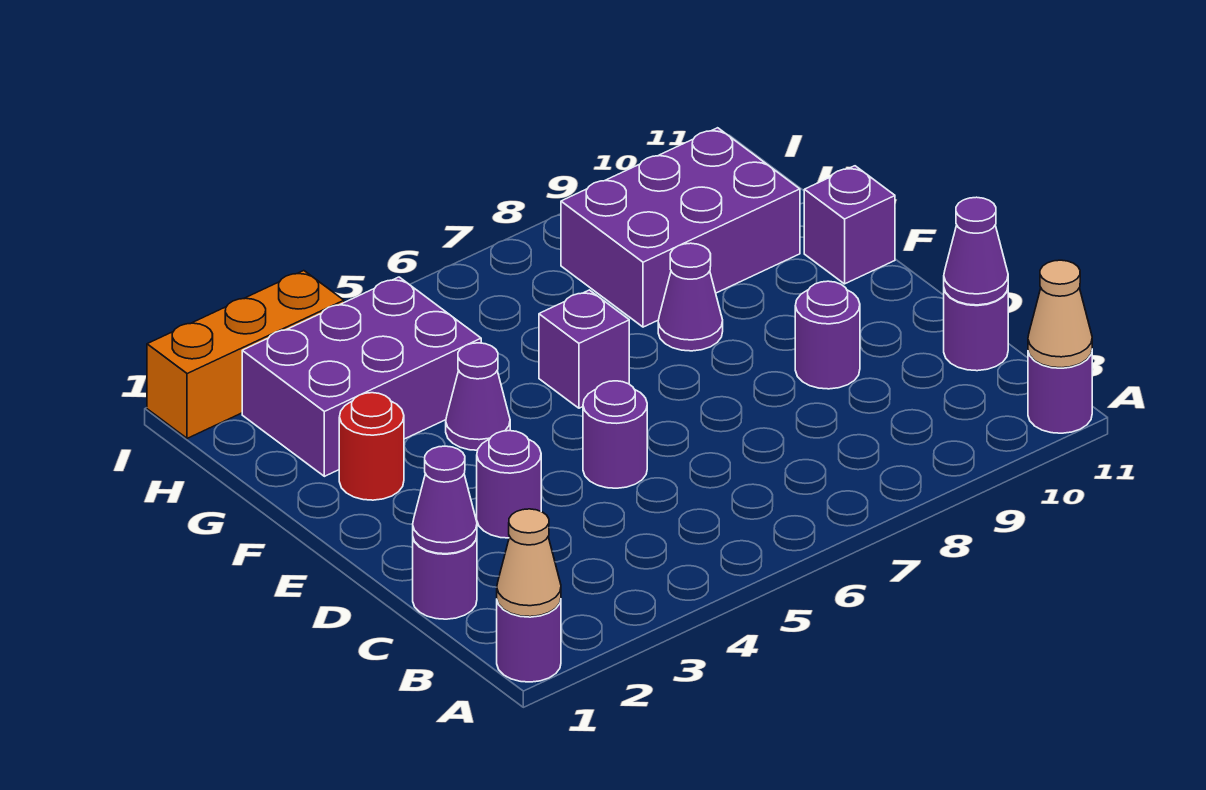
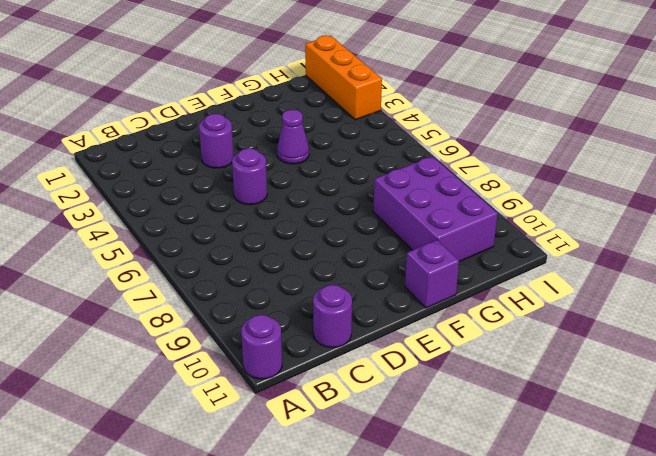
none -> purple 1x1 round brick [497,600,561,682]
none -> purple 1x1 round brick [413,537,477,619]
none -> purple 1x1 round brick [795,281,860,389]

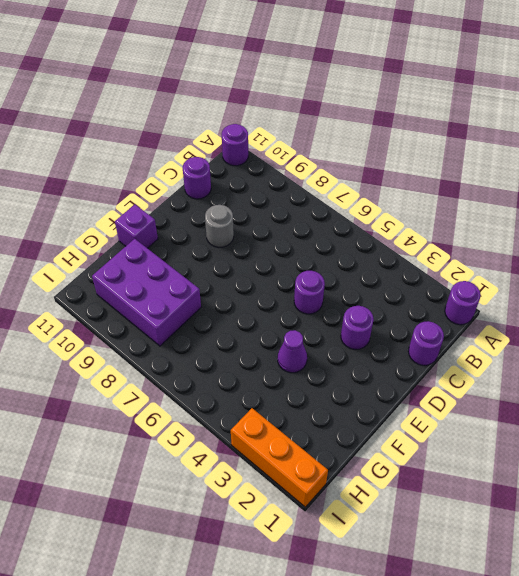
grey 1x1 round brick [205,205,234,247] -> purple 1x1 round brick [795,281,860,389]
none -> red 1x1 round brick [339,393,404,500]
none -> purple 1x1 brick [539,290,629,408]
none -> purple 1x1 cone [658,243,723,351]

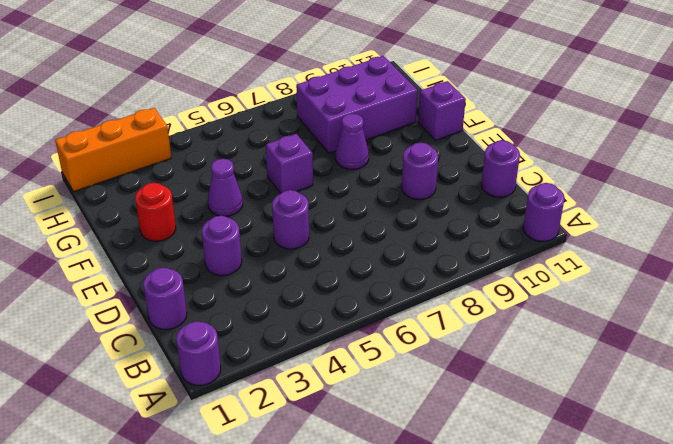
none -> purple 2x3 brick [242,277,481,476]
none -> tan 1x1 cone [497,509,561,617]
none -> tan 1x1 cone [1028,260,1092,368]

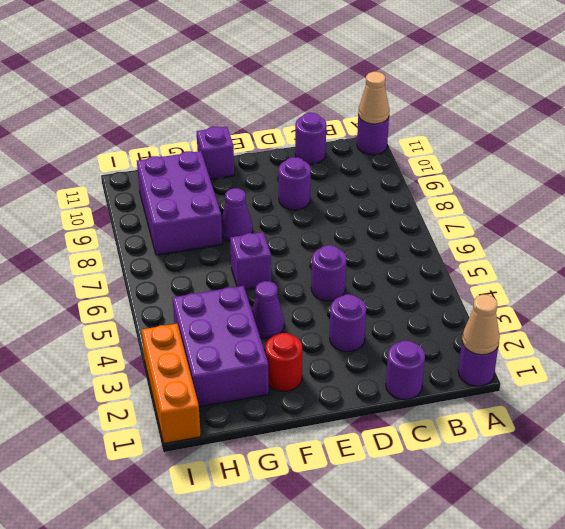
none -> purple 1x1 cone [413,446,477,554]
none -> purple 1x1 cone [944,197,1008,305]

